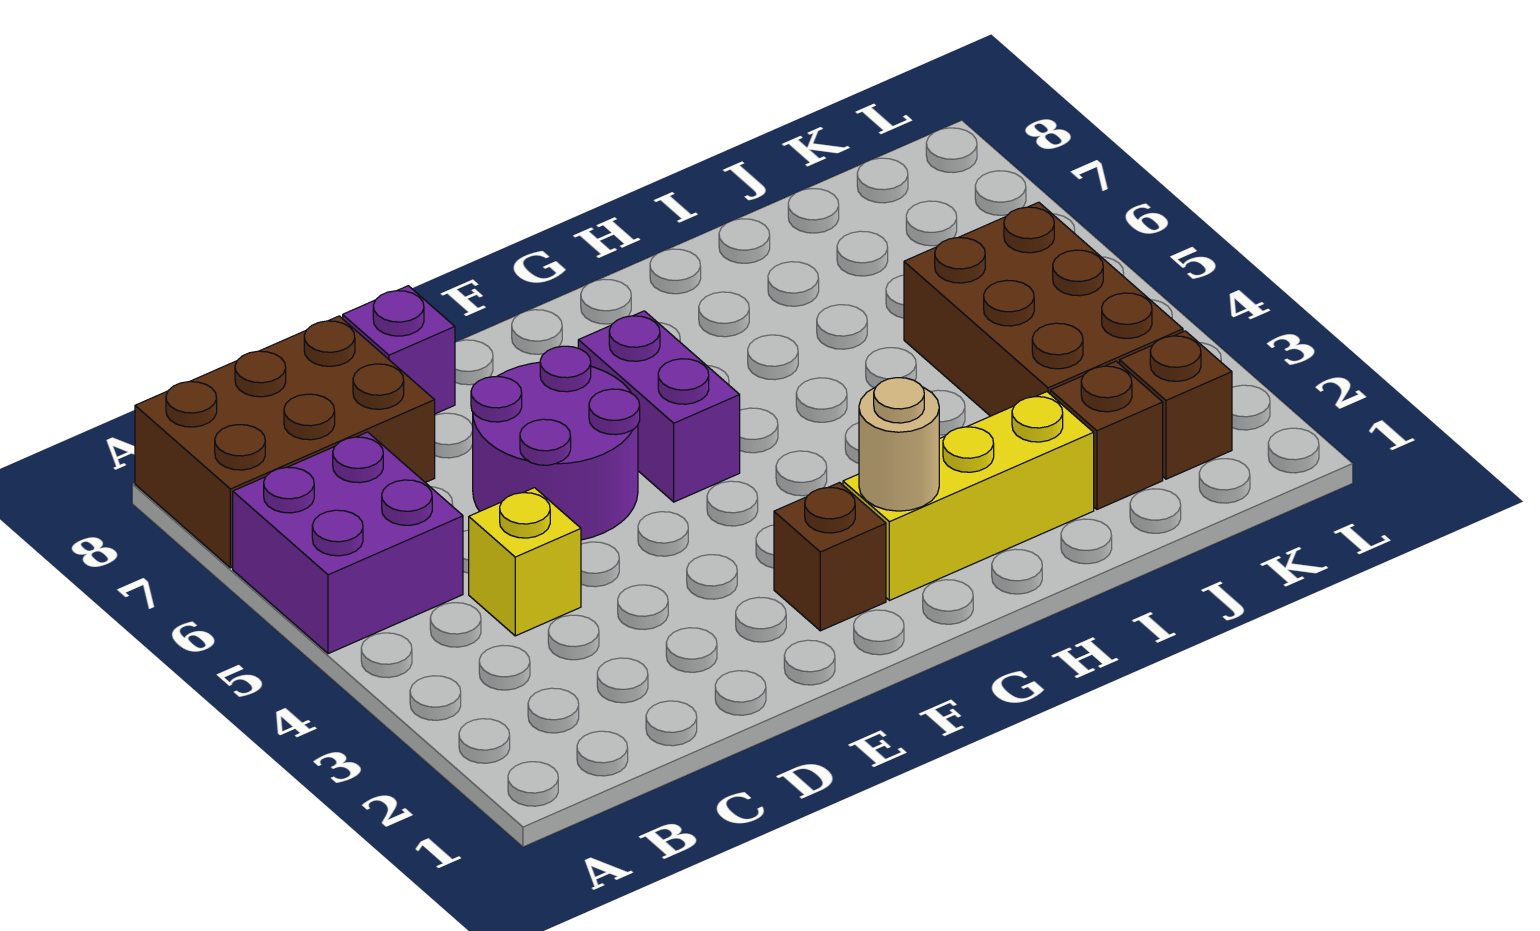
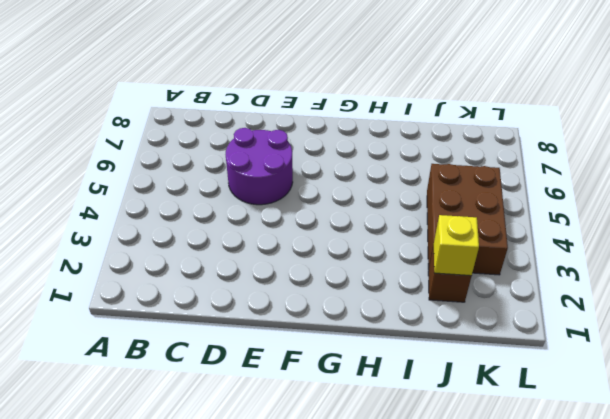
yellow 1x1 brick [433,215,479,276] -> yellow 1x1 brick moved to [469,488,581,636]
none -> purple 2x2 brick [233,432,463,654]
none -> brown 2x3 brick [135,316,435,568]
none -> purple 1x1 brick [343,286,455,414]

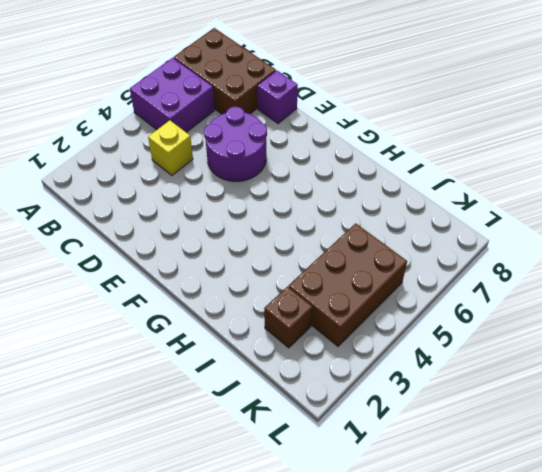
none -> brown 1x1 brick [774,483,886,631]
none -> purple 1x2 brick [578,311,740,502]
none -> yellow 1x3 brick [843,392,1094,601]

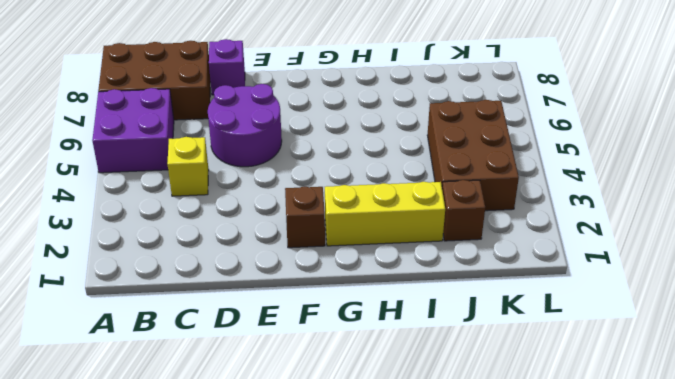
none -> purple 1x2 brick [578,311,740,502]
none -> brown 1x1 brick [1120,331,1232,479]
none -> tan 1x1 round brick [859,378,939,511]

